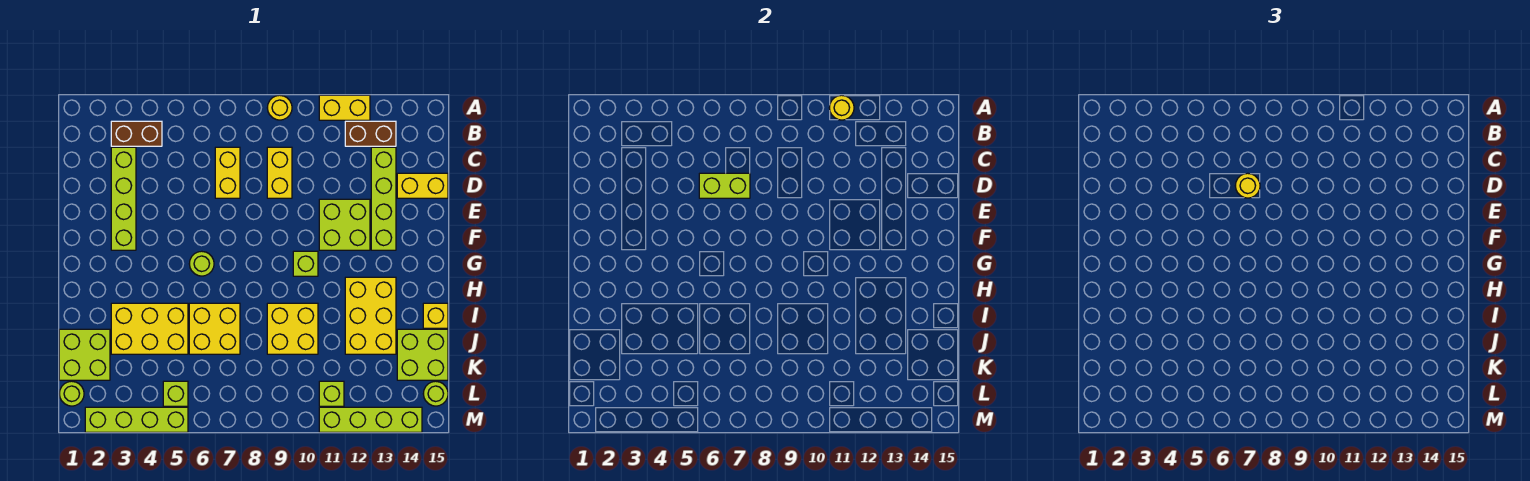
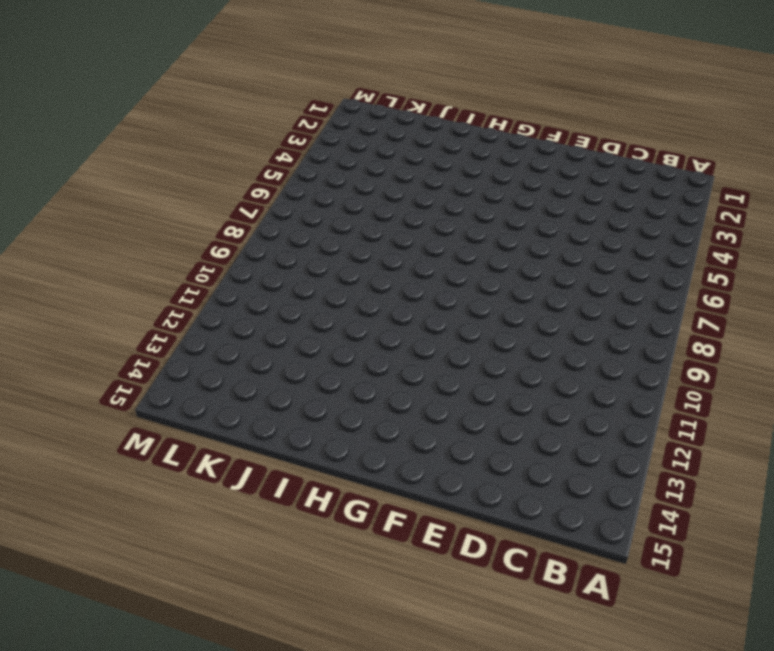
none -> yellow 1x1 round brick [267,95,292,120]
none -> yellow 1x2 brick [319,95,370,120]
none -> brown 1x2 brick [111,121,162,146]

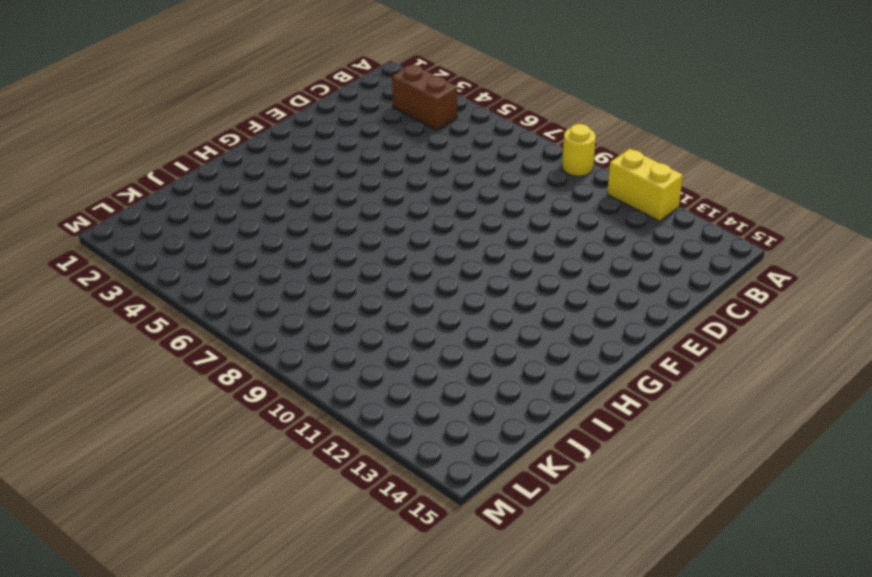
none -> brown 1x2 brick [345,121,396,146]
none -> lime 1x4 brick [111,147,136,250]
none -> yellow 1x2 brick [215,147,240,198]

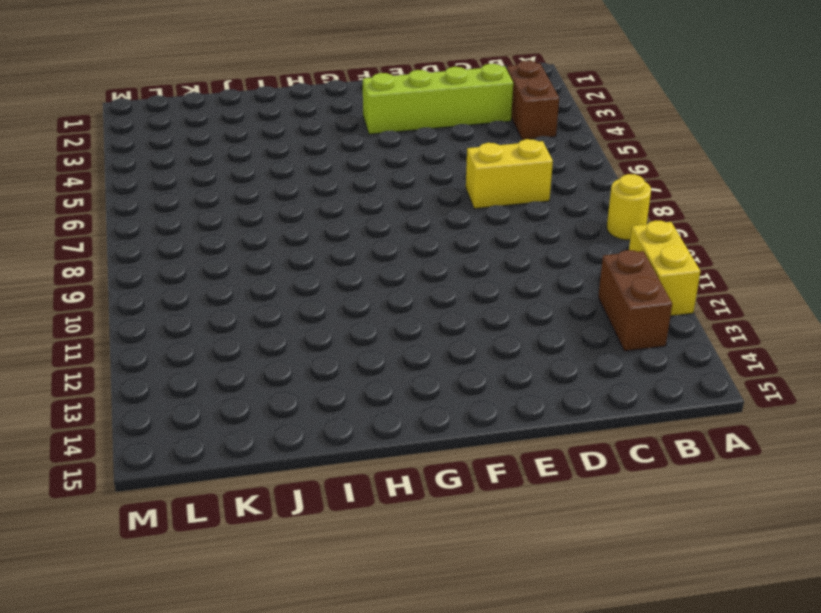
none -> yellow 1x2 brick [267,147,292,198]
none -> lime 1x4 brick [371,147,396,250]
none -> yellow 1x2 brick [397,173,448,198]

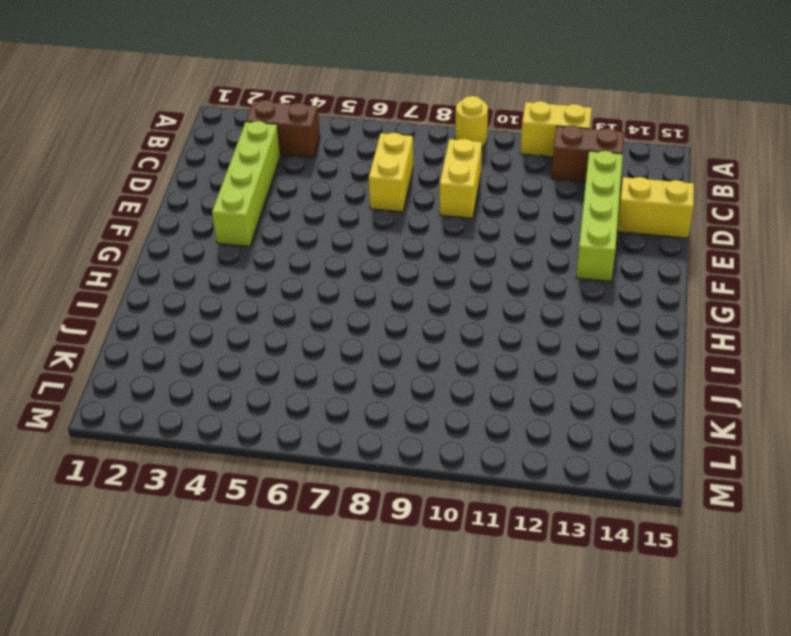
none -> lime 2x2 brick [319,199,370,250]
none -> lime 1x1 round brick [189,251,214,276]
none -> lime 1x1 brick [293,251,318,276]

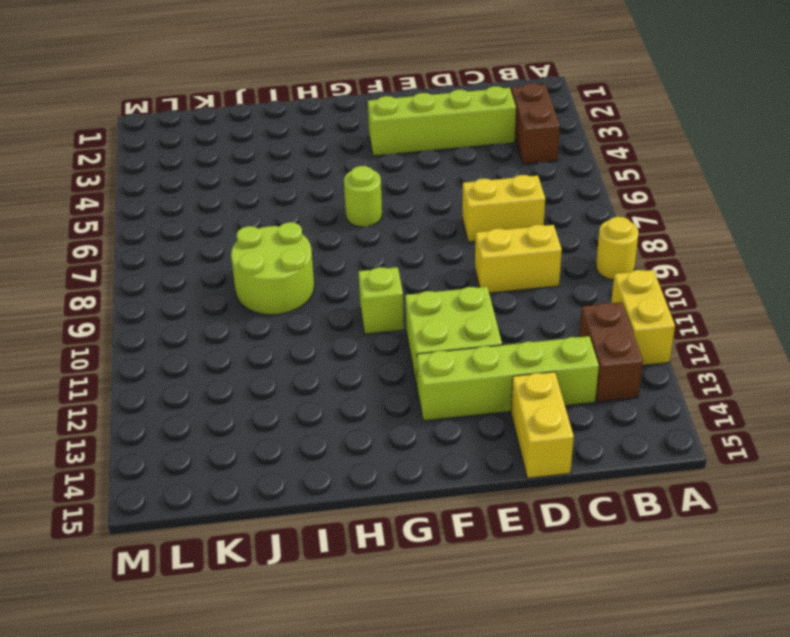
lime 2x2 round brick [231,222,314,315] -> yellow 2x2 brick [267,303,318,354]
none -> yellow 2x3 brick [345,277,396,354]
none -> yellow 2x3 brick [111,303,188,354]
none -> yellow 2x2 brick [189,303,240,354]

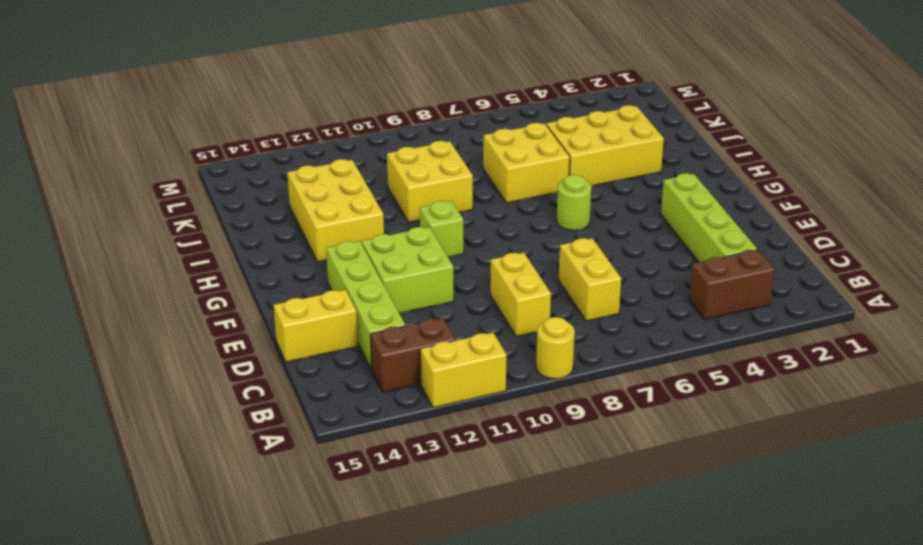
none -> yellow 1x1 brick [423,303,448,328]
none -> lime 2x2 brick [59,329,110,380]
none -> lime 2x2 brick [397,329,448,380]

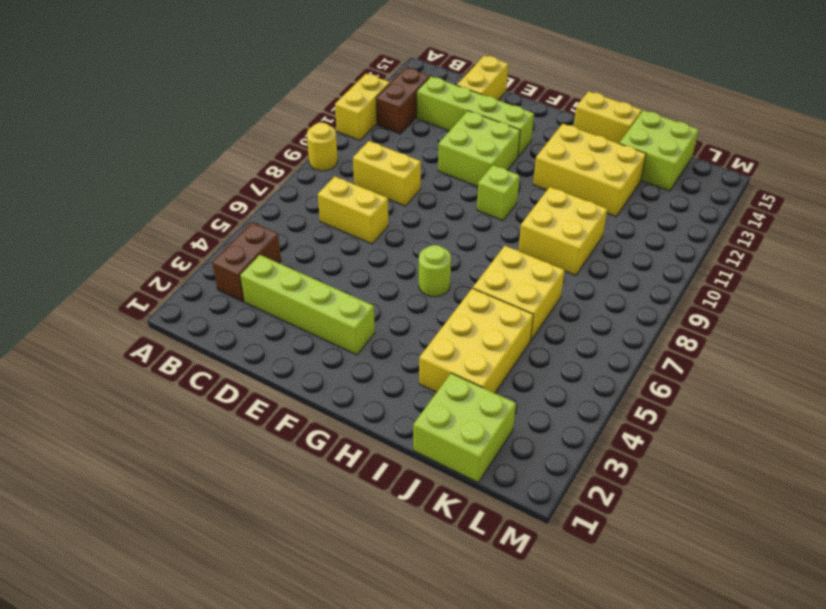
yellow 1x2 brick [574,91,642,144] -> yellow 1x1 brick [423,303,448,328]
none -> lime 1x1 round brick [59,381,84,406]
none -> lime 1x1 brick [163,381,188,406]
none -> lime 1x1 brick [319,381,344,406]

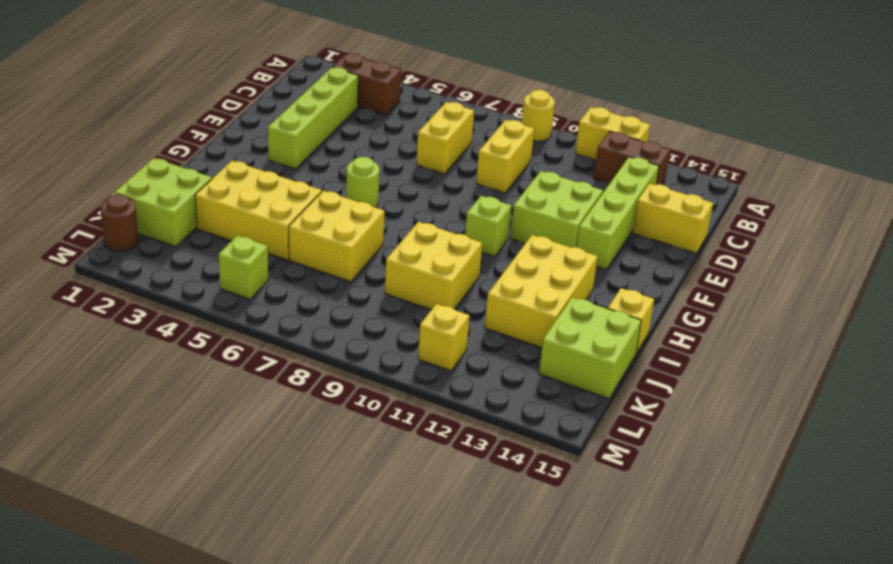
brown 1x1 round brick [100,194,138,251] -> lime 1x1 round brick [59,381,84,406]
yellow 1x1 brick [418,304,469,371] -> lime 1x1 brick [319,381,344,406]
none -> lime 1x1 round brick [423,381,448,406]
none -> lime 1x4 brick [85,407,188,432]
none -> lime 1x4 brick [319,407,422,432]

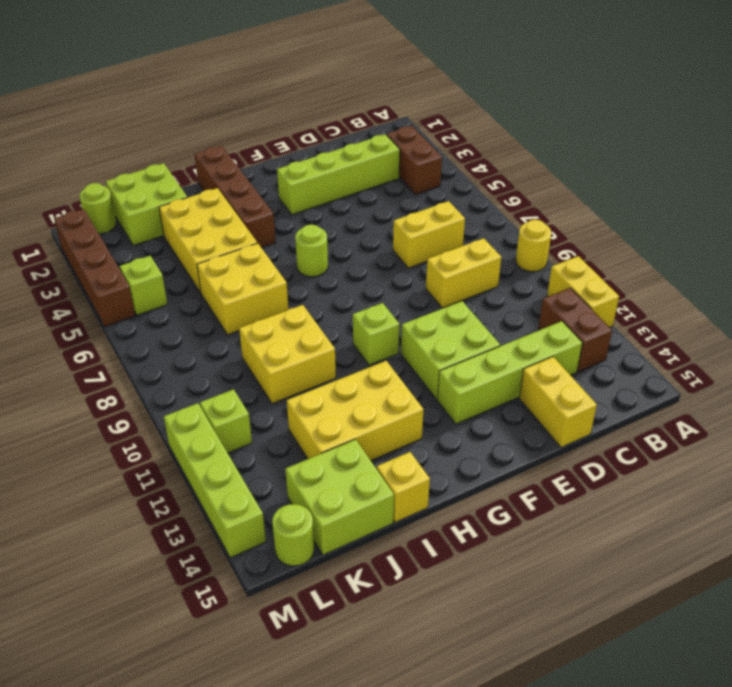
brown 1x4 brick [195,146,276,248] -> none
brown 1x4 brick [54,209,135,327] -> lime 1x4 brick [85,407,188,432]
none -> yellow 1x1 round brick [829,95,854,120]
none -> lime 1x2 brick [699,173,750,198]
none -> yellow 1x1 round brick [1235,173,1260,198]

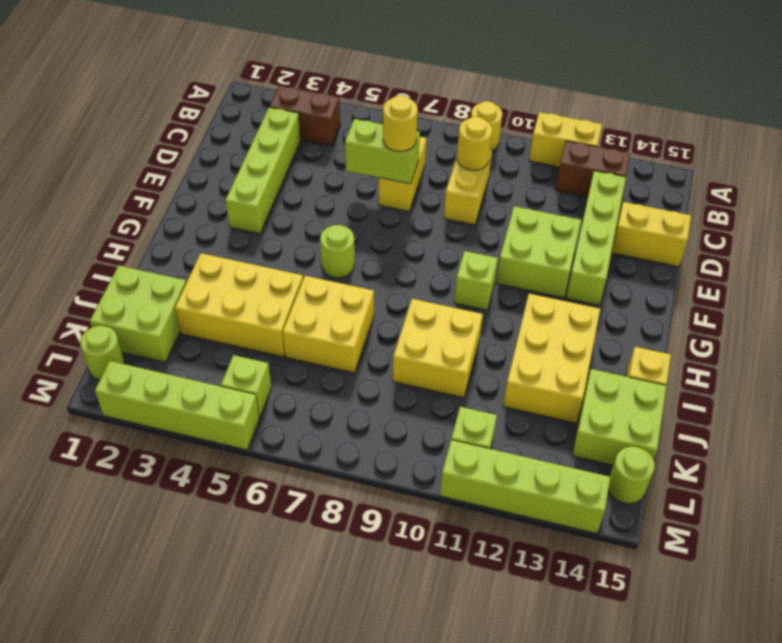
yellow 1x1 round brick [457,117,492,170] -> yellow 1x1 round brick moved to [829,95,854,120]

